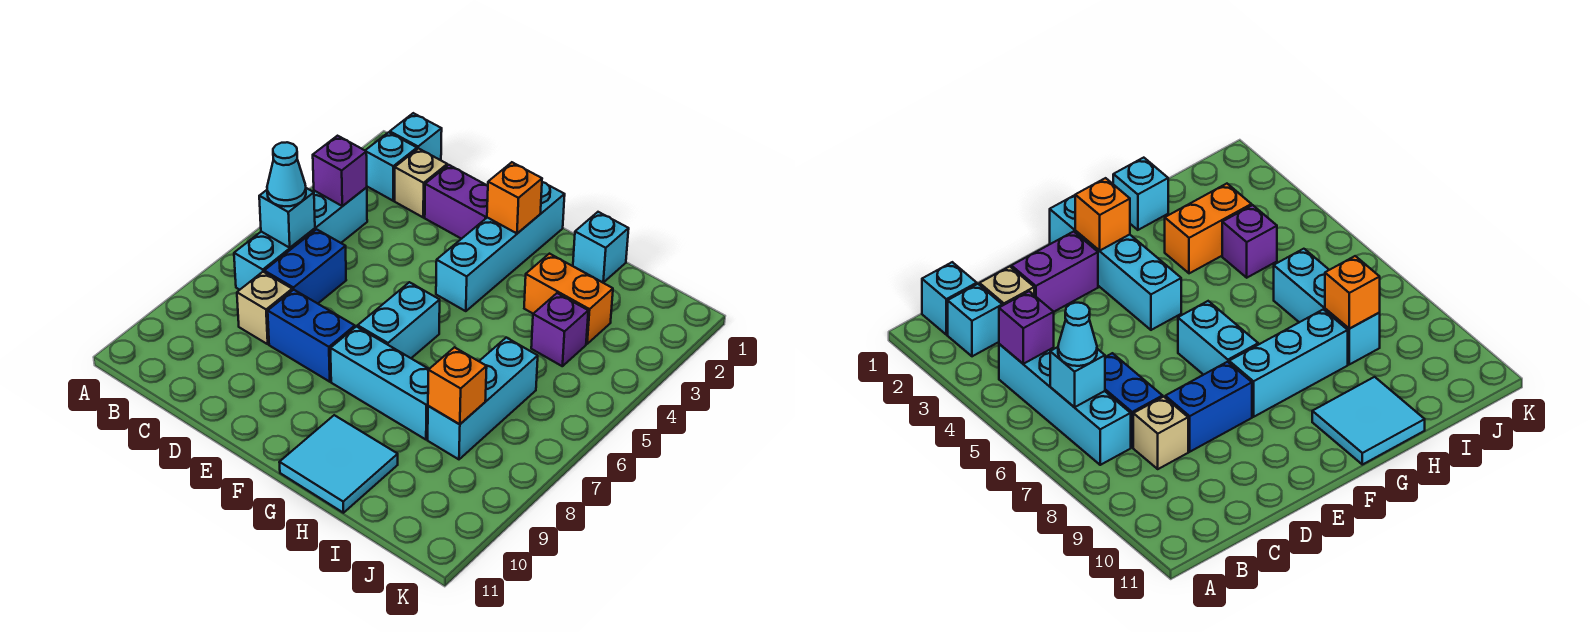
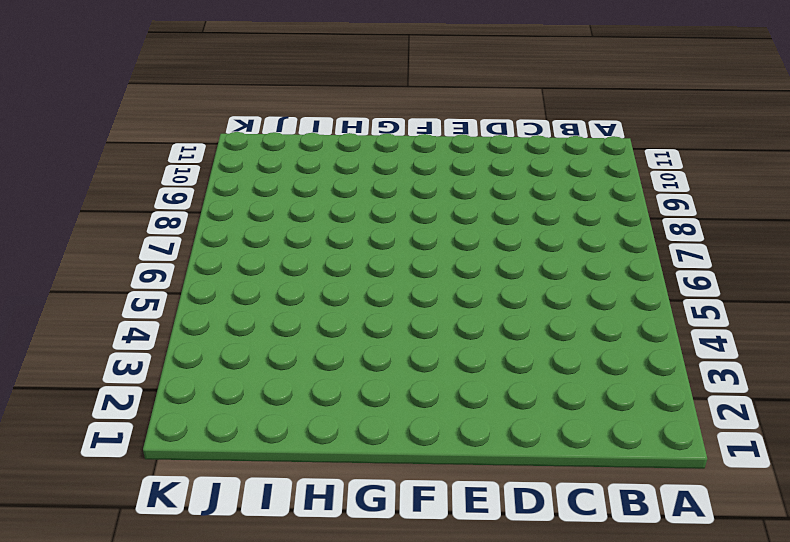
none -> cyan 1x1 brick [390,113,442,160]
none -> cyan 1x1 brick [365,132,417,201]
none -> cyan 1x4 brick [234,187,367,290]

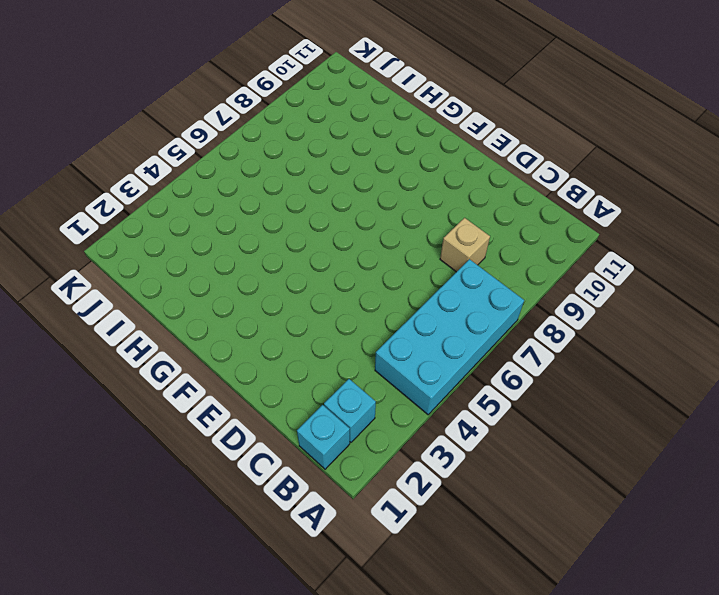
cyan 2x4 brick [375,259,524,415] -> cyan 1x4 brick [234,187,367,290]
none -> tan 1x1 brick [395,148,447,217]
none -> blue 1x2 brick [264,229,346,304]
none -> purple 1x2 brick [425,165,488,239]

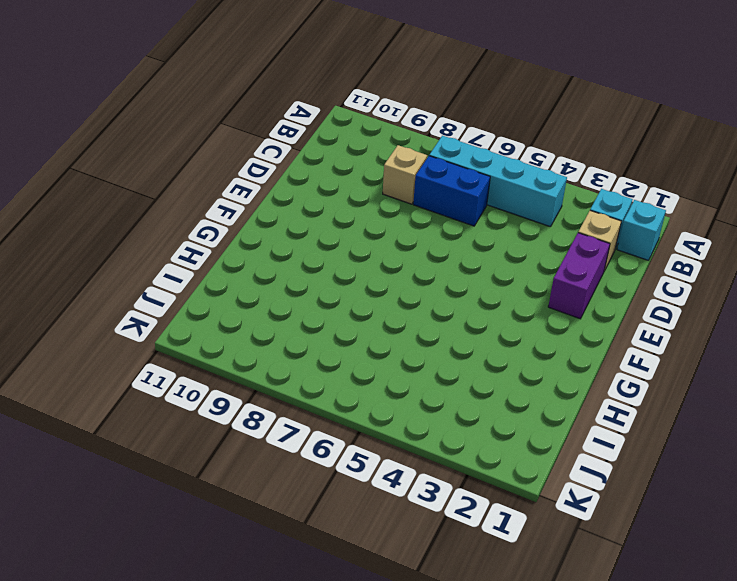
none -> blue 1x2 brick [268,290,355,382]
none -> cyan 1x4 brick [436,182,565,311]
none -> cyan 1x2 brick [358,282,440,358]

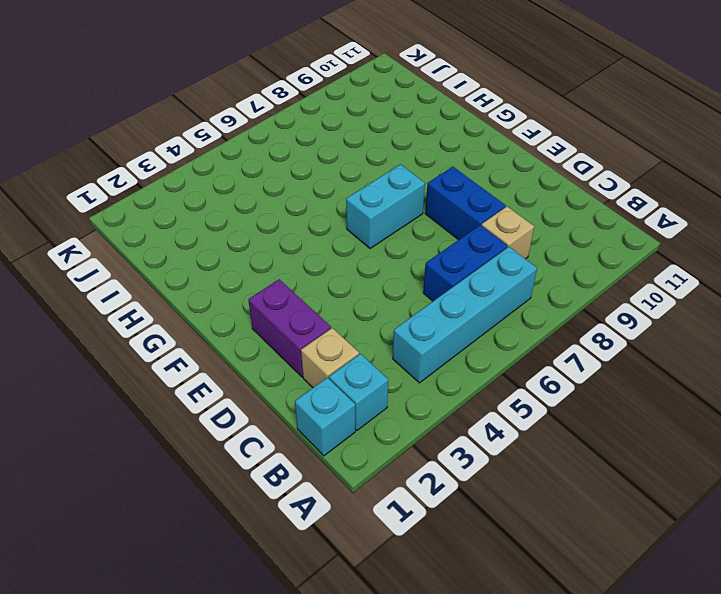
none -> cyan 1x4 brick [436,182,565,311]
none -> cyan 1x3 brick [330,326,429,440]
none -> cyan 2x2 tile [279,415,398,513]

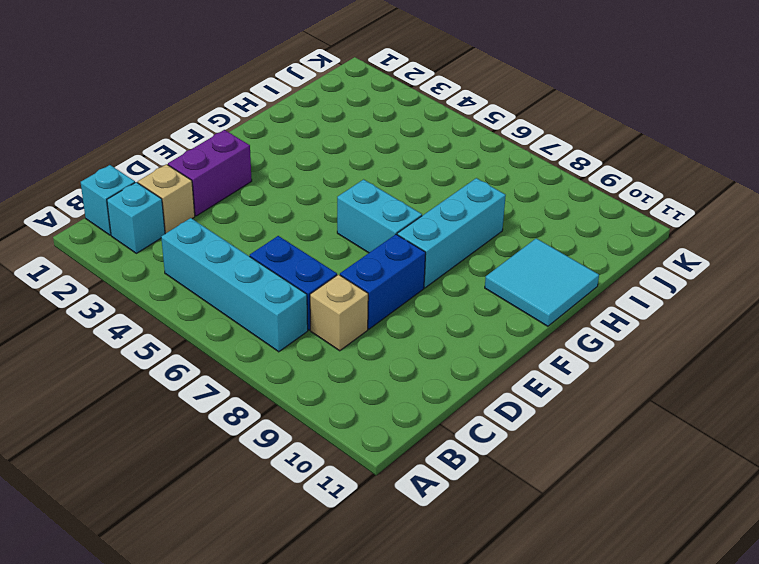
none -> cyan 1x4 brick [436,182,565,311]
none -> cyan 1x1 brick [573,212,629,283]
none -> orange 1x2 brick [524,254,613,344]

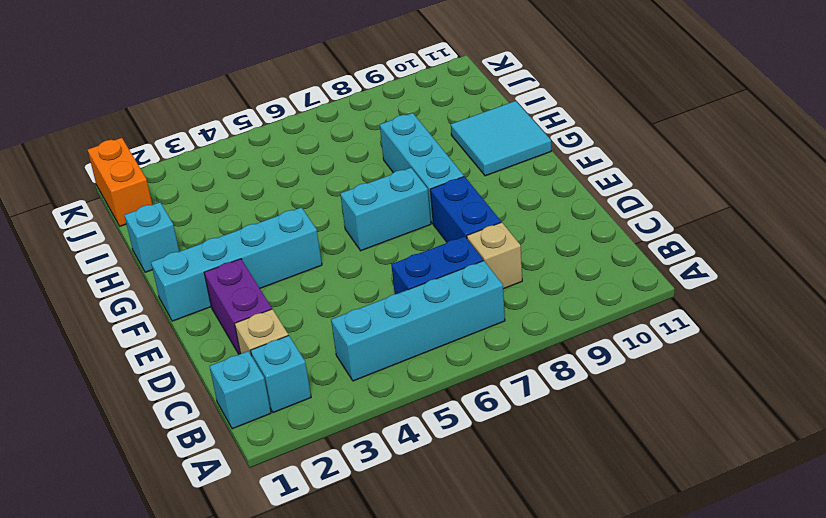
orange 1x2 brick [88,138,152,226] -> orange 1x2 brick moved to [524,254,613,344]
none -> purple 1x1 brick [531,293,588,366]
none -> cyan 1x3 brick [428,338,538,459]
none -> purple 1x1 brick [313,136,367,206]

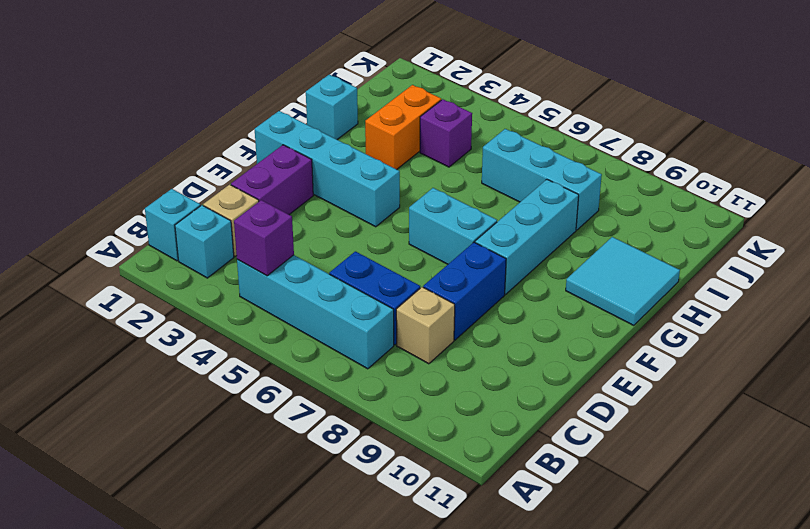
none -> cyan 1x1 brick [259,188,315,248]
none -> orange 1x1 brick [487,162,542,233]
none -> orange 1x1 brick [428,347,487,424]

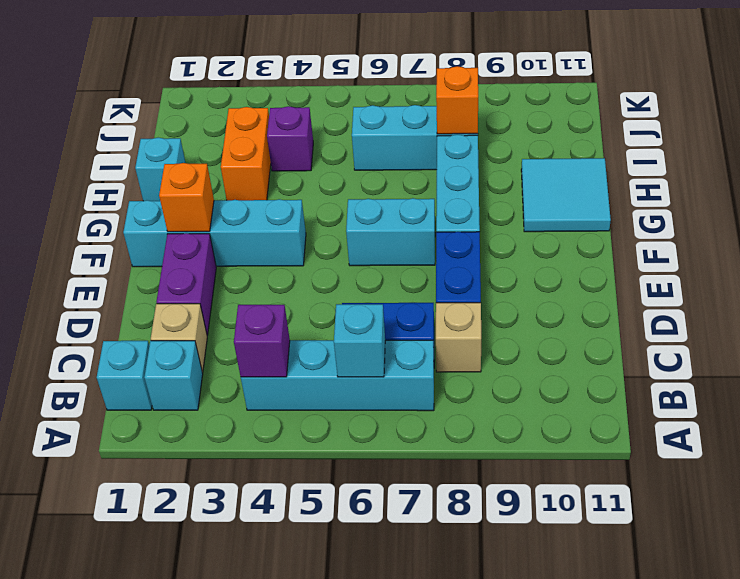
none -> cyan 1x1 cone [267,142,306,206]

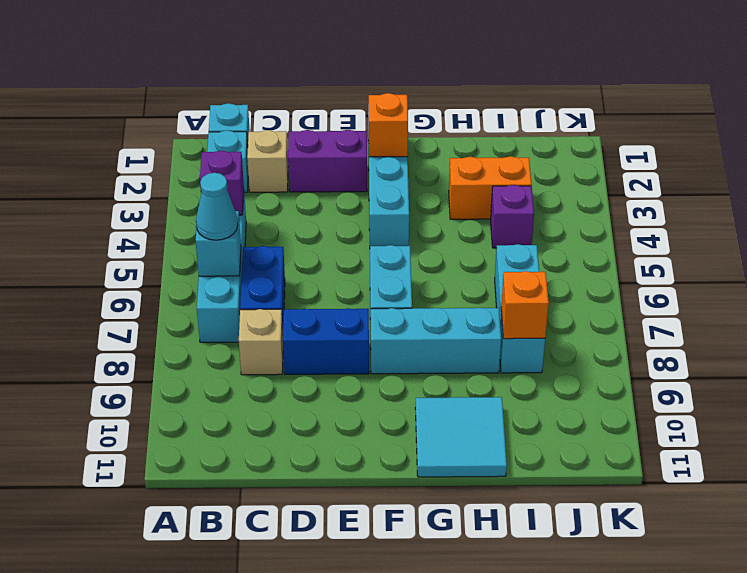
none -> cyan 1x1 brick [573,212,629,283]

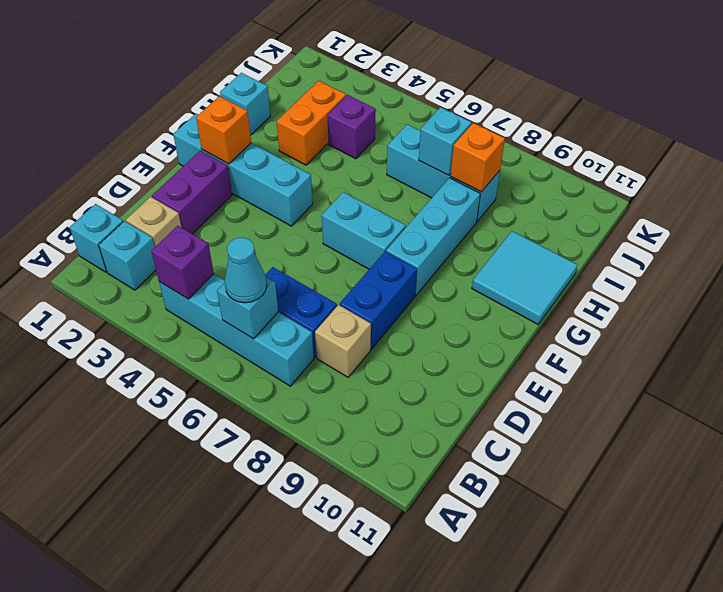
cyan 1x1 brick [419,107,472,175] -> none

